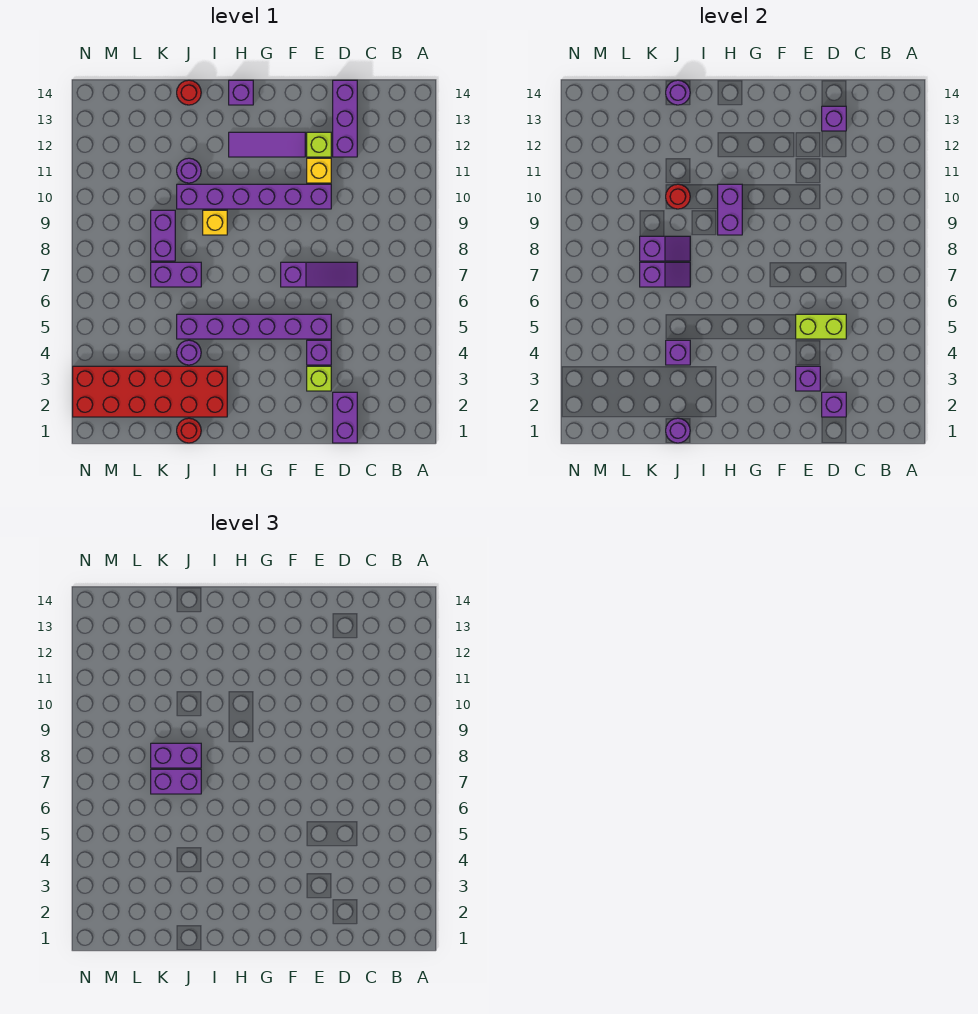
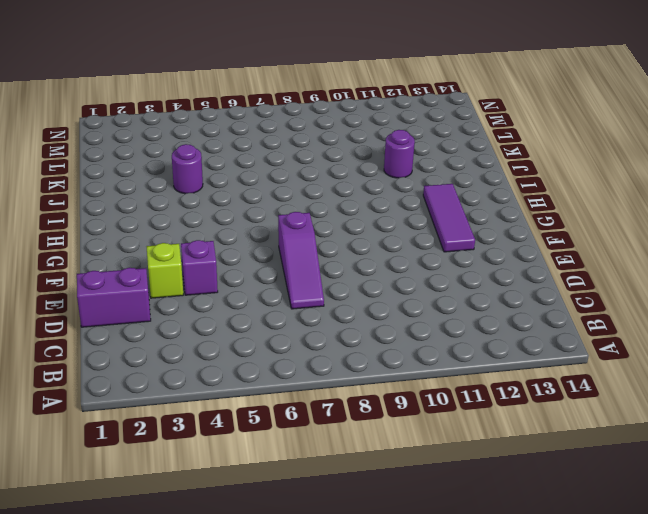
none -> purple 1x3 brick [333,80,357,157]
none -> purple 1x6 brick [177,314,331,339]
none -> purple 1x6 brick [177,184,331,209]
none -> yellow 1x1 brick [307,158,331,183]

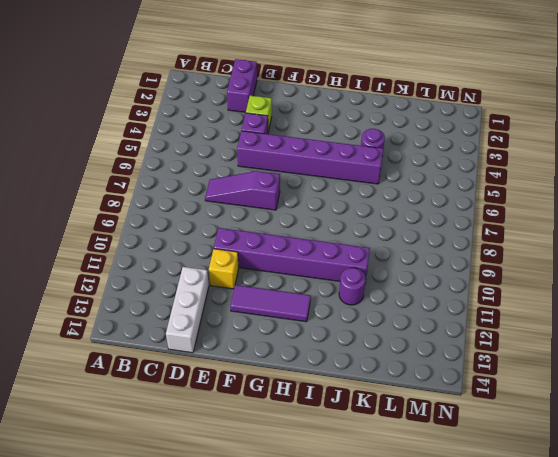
white 1x3 brick [166,267,209,353] -> purple 1x3 brick [333,80,357,157]
none -> lime 1x1 brick [307,132,331,157]
none -> purple 1x1 brick [229,80,253,105]
none -> red 2x6 brick [73,366,227,417]
none -> yellow 1x1 brick [203,210,227,235]

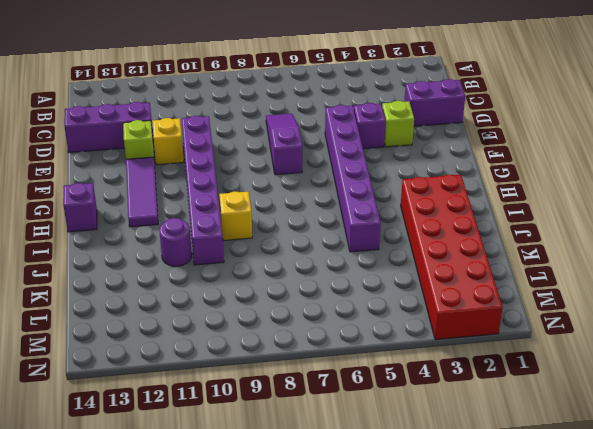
none -> red 1x1 round brick [177,418,201,443]
none -> purple 1x1 round brick [177,340,201,365]
none -> purple 1x2 brick [151,262,201,287]
none -> red 1x1 round brick [177,80,201,105]

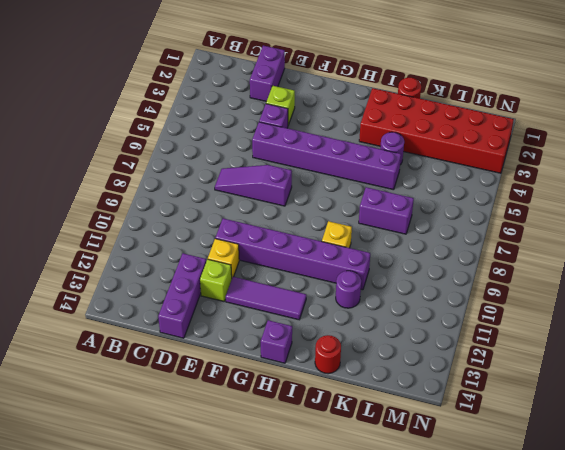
none -> purple 1x2 brick [151,210,175,261]
none -> purple 1x1 brick [822,392,846,417]
none -> lime 1x2 brick [796,314,846,339]
none -> purple 1x1 brick [822,106,846,131]

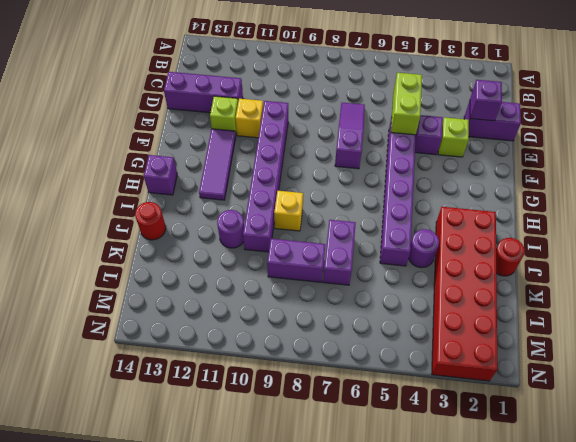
none -> purple 1x1 brick [822,106,846,131]
none -> purple 1x1 brick [796,366,820,391]
none -> purple 1x2 brick [718,184,742,235]
none -> purple 1x1 round brick [666,418,690,443]

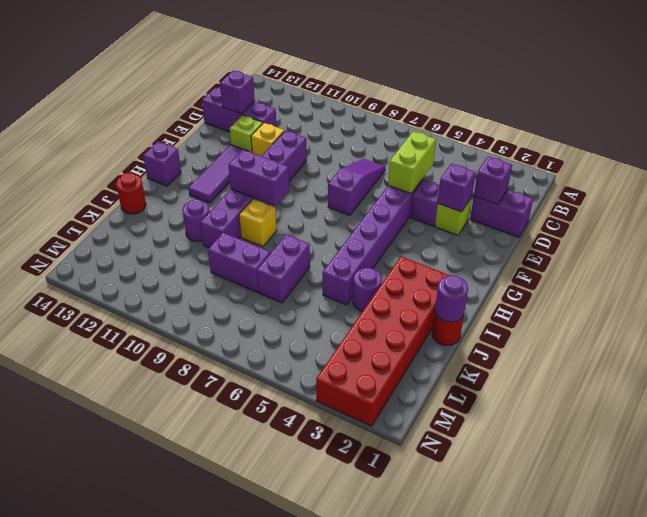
none -> purple 1x1 brick [666,340,690,365]
none -> purple 1x2 slope [640,262,690,287]
none -> purple 1x2 slope [640,236,690,261]
none -> red 1x1 round brick [666,184,690,209]

